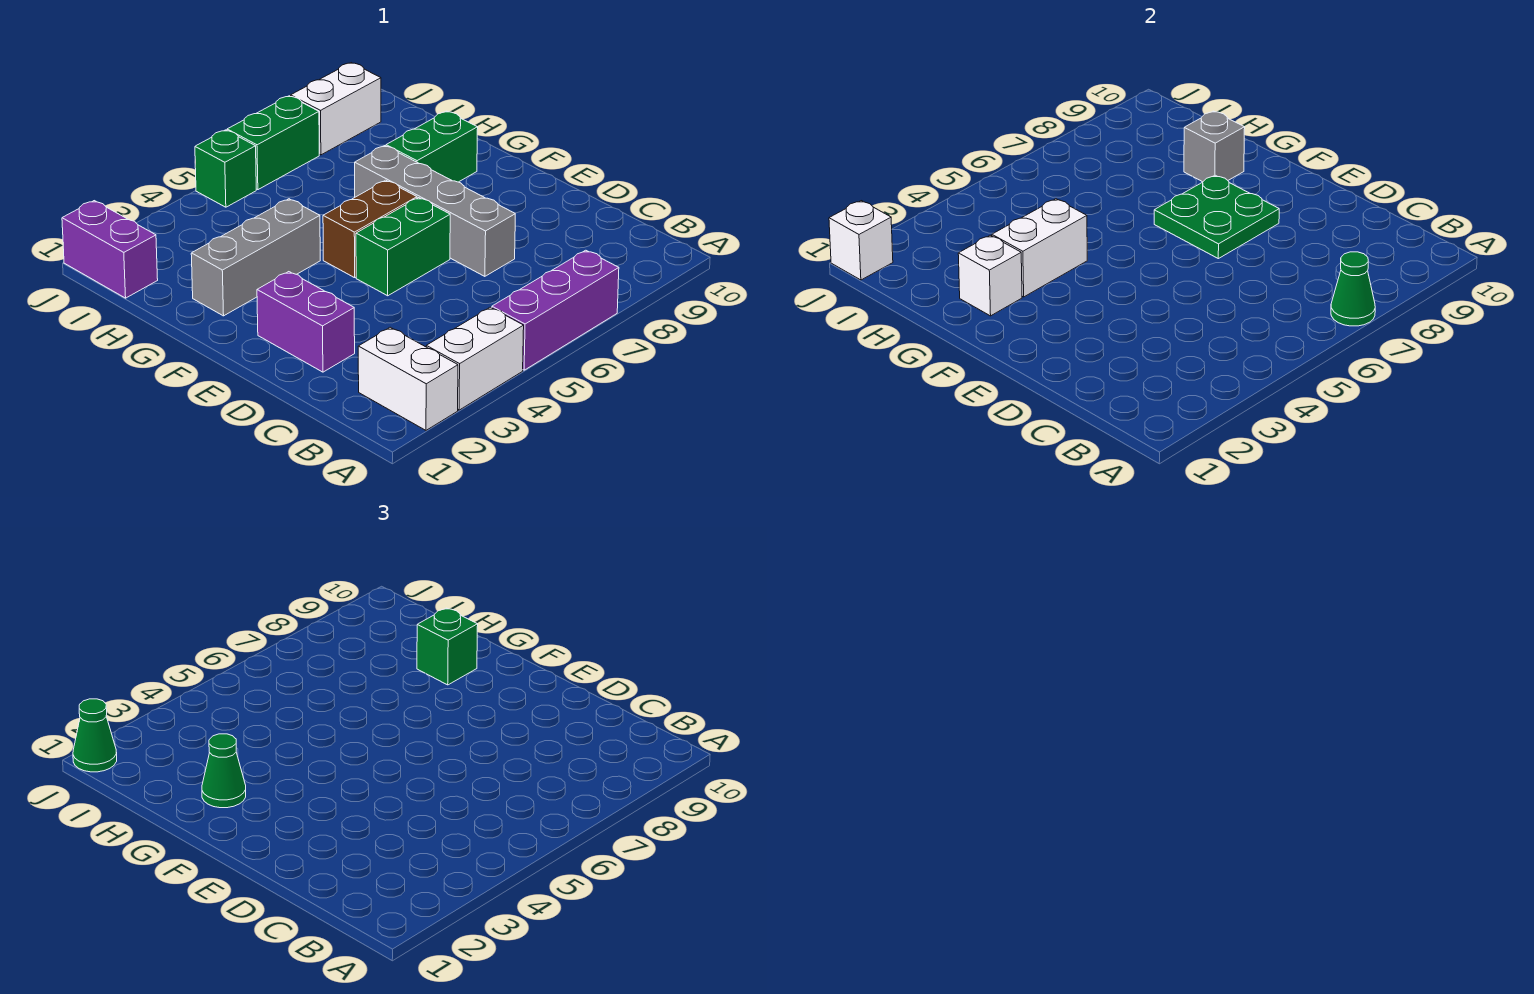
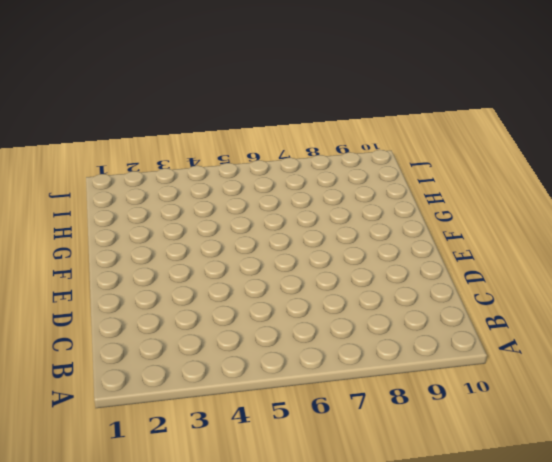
none -> white 1x2 brick [358,327,458,430]
none -> white 1x2 brick [426,307,524,410]
none -> purple 1x3 brick [492,250,619,370]

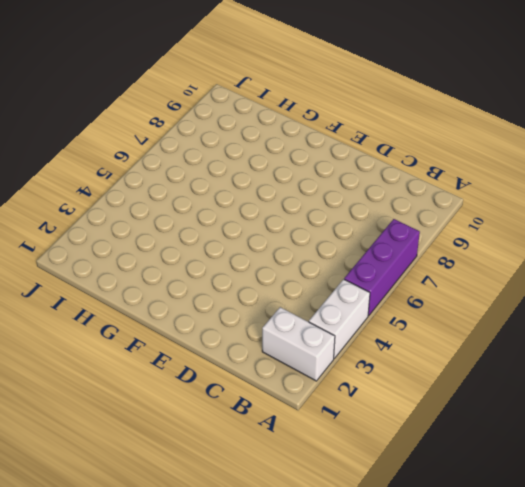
none -> purple 1x2 brick [257,272,355,372]
none -> grey 1x4 brick [355,146,515,276]
none -> green 1x2 brick [356,198,450,296]

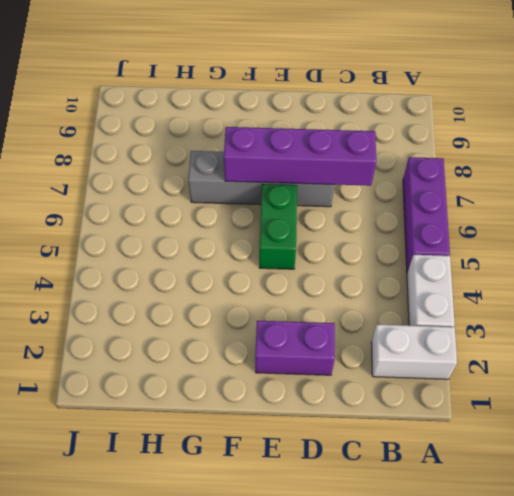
purple 1x4 brick [224,127,376,186] -> green 2x2 plate [1154,175,1279,259]
none -> brown 1x2 brick [323,180,417,278]
none -> grey 1x3 brick [191,199,320,316]
none -> green 1x2 brick [386,111,478,182]

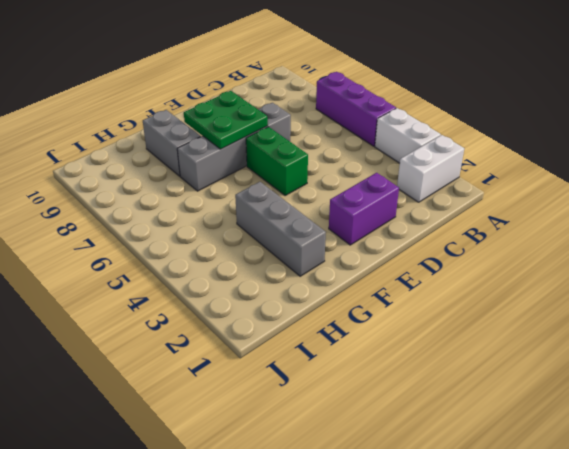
grey 1x2 brick [143,110,201,176] -> green 1x2 brick [386,111,478,182]
none -> brown 1x2 brick [323,180,417,278]
none -> purple 1x2 brick [62,201,158,298]
none -> green 1x1 brick [195,130,256,207]

